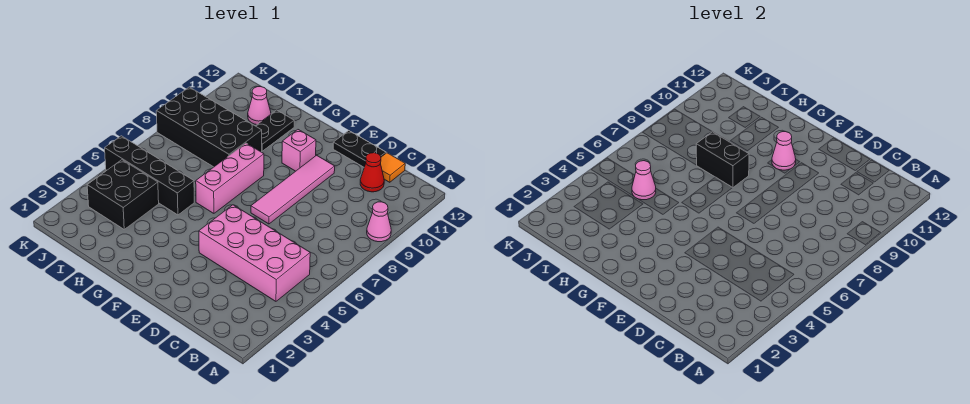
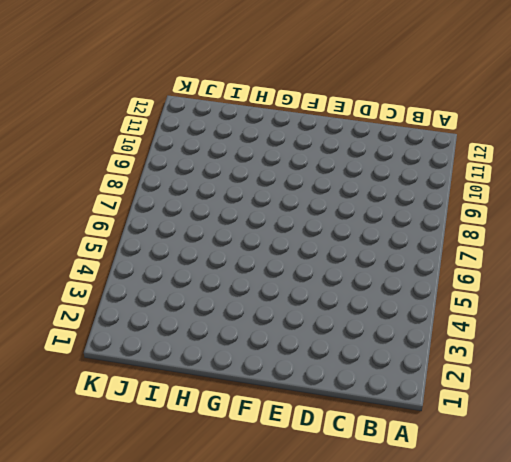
none -> pink 1x1 cone [367,202,391,242]
none -> pink 2x4 brick [199,205,310,301]
none -> red 1x1 cone [360,153,384,192]

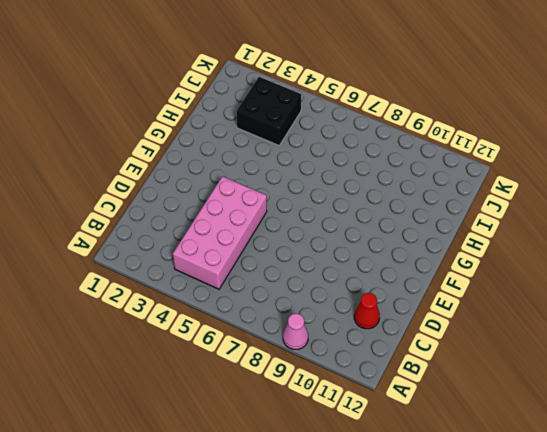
none -> orange 1x1 tile [381,153,405,182]
none -> black 1x2 plate [333,131,386,167]
none -> pink 1x4 tile [251,155,335,224]

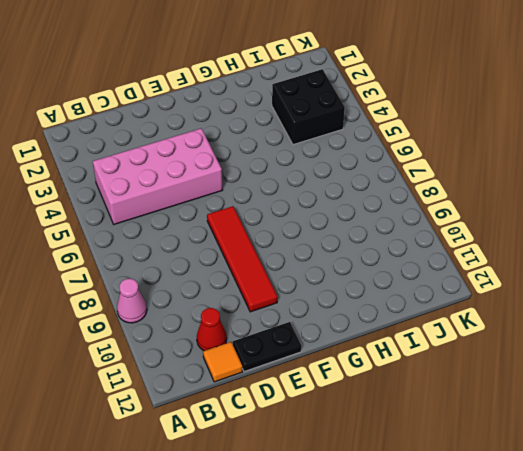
red 1x4 tile [207,206,277,312] -> pink 1x4 tile [251,155,335,224]
none -> pink 1x1 brick [282,130,316,171]
none -> pink 1x3 brick [196,143,264,213]
none -> black 1x4 brick [105,136,194,215]

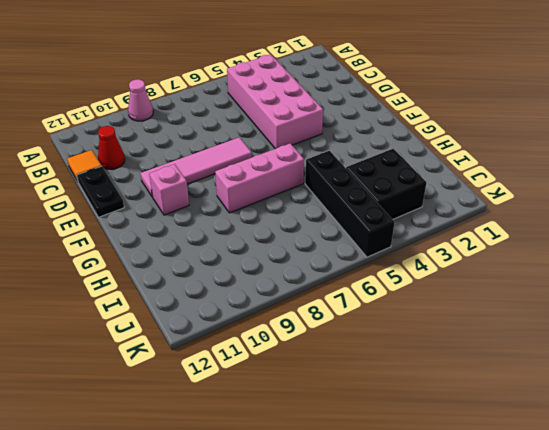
none -> black 2x4 brick [156,87,262,167]
none -> black 1x2 plate [256,110,294,151]
none -> pink 1x1 cone [248,87,271,125]

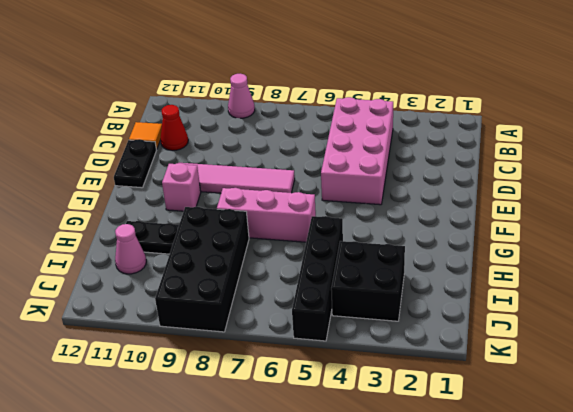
none -> pink 1x1 cone [772,132,796,170]
none -> black 1x2 brick [696,132,749,188]
none -> pink 1x1 cone [632,161,656,200]

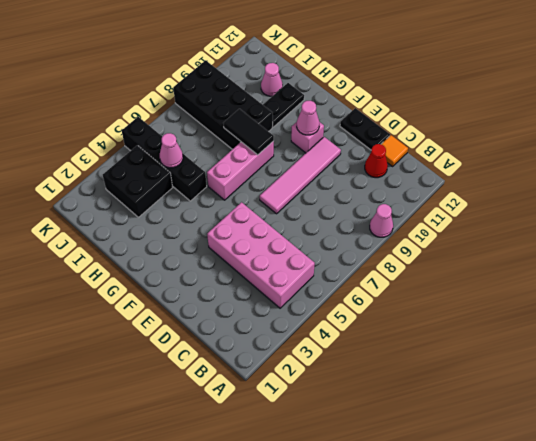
black 1x2 tile [223,109,274,155] -> black 1x2 brick [696,132,749,188]

